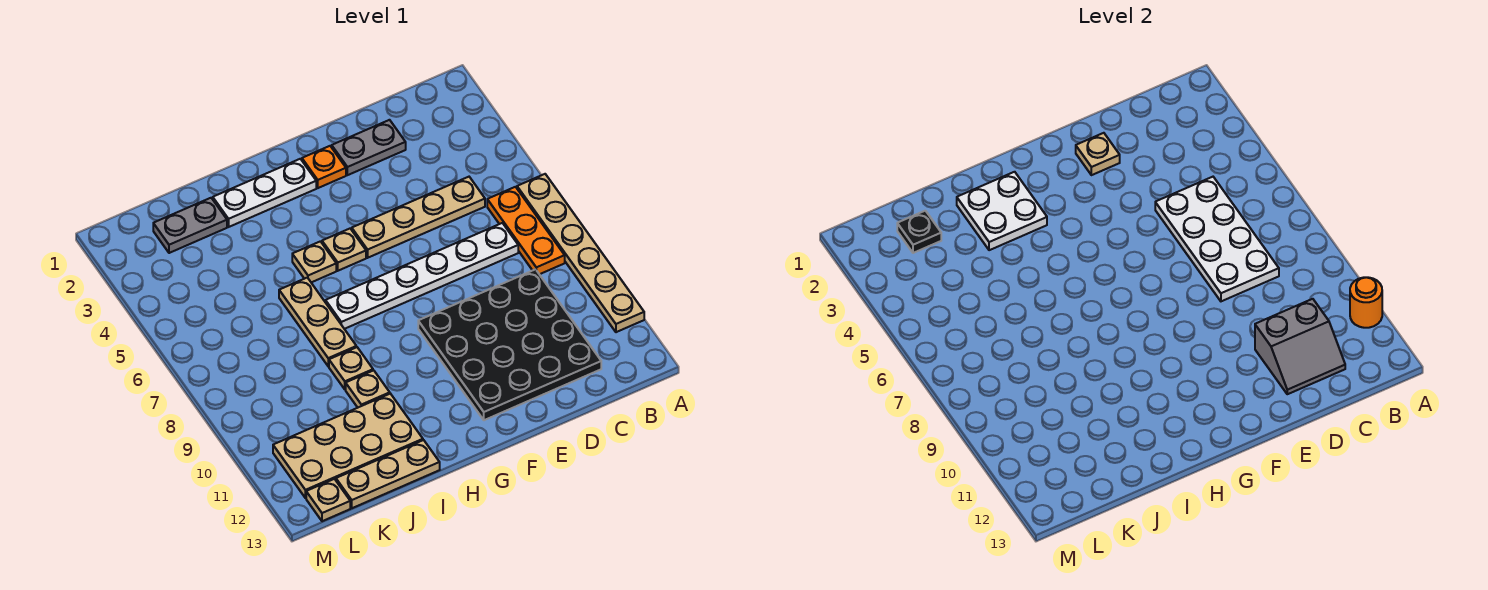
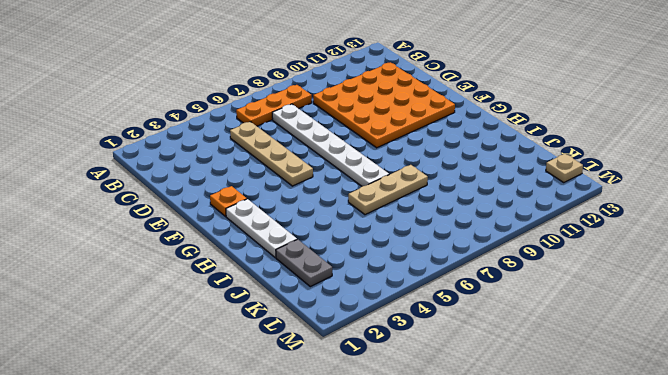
orange 4x4 plate [313,62,455,148] -> black 4x4 plate [418,269,601,420]
none -> tan 1x6 plate [517,174,644,332]
none -> grey 1x2 plate [332,120,406,175]
none -> tan 1x1 plate [322,229,366,271]

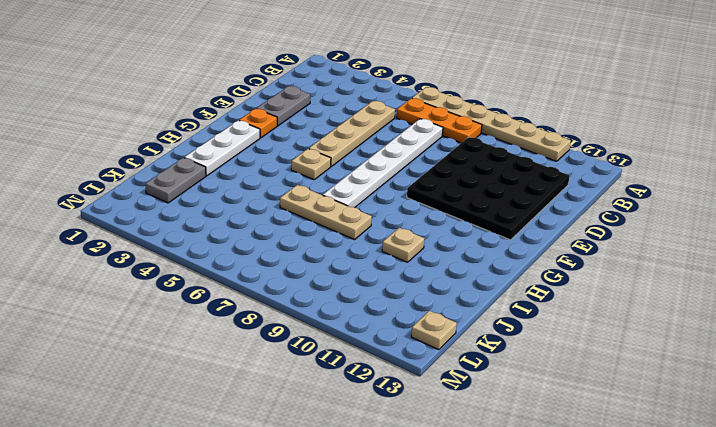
none -> tan 1x1 plate [292,241,336,282]
none -> tan 1x1 plate [329,347,373,389]
none -> tan 2x4 plate [273,394,423,498]

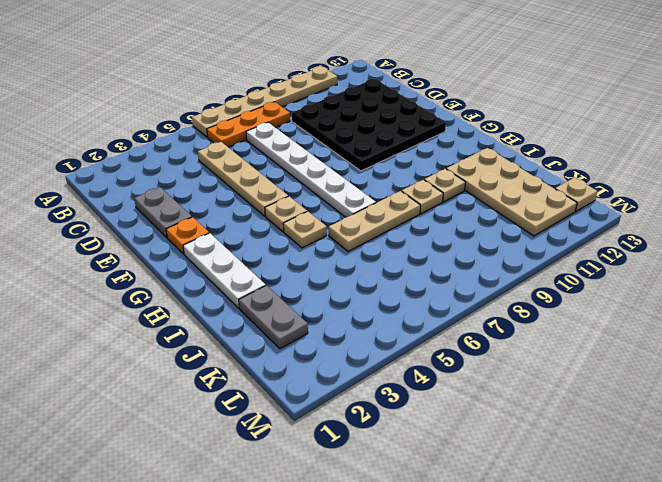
none -> tan 1x3 plate [336,440,440,508]
none -> orange 1x1 round brick [1350,277,1382,328]
none -> white 2x4 plate [1155,177,1279,301]

